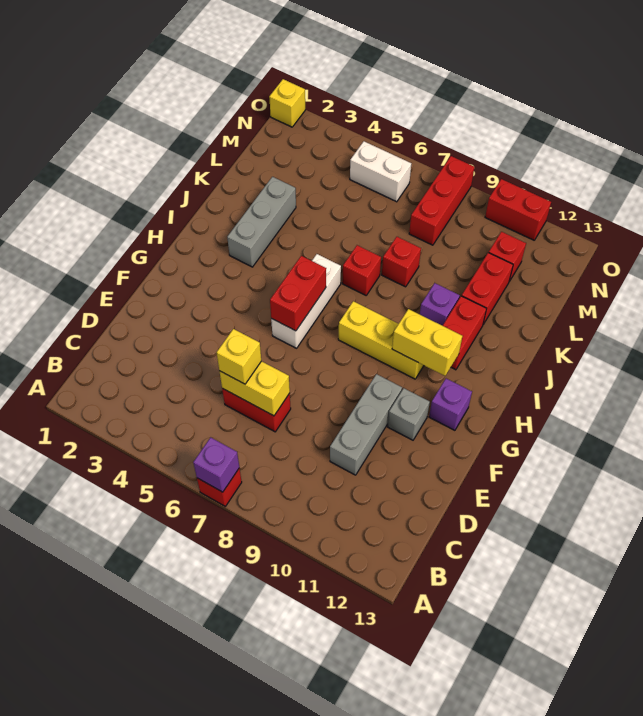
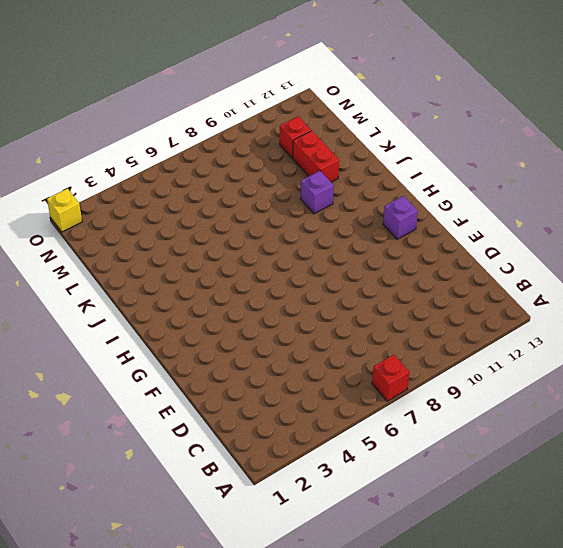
none -> red 1x2 brick [222,388,291,432]
none -> grey 1x3 brick [330,374,402,475]
none -> grey 1x1 brick [387,388,430,440]

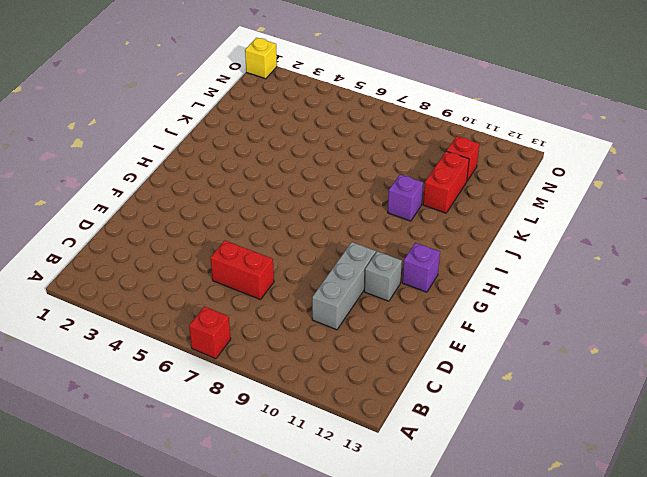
none -> white 1x3 brick [271,254,341,348]
none -> yellow 1x3 brick [338,301,424,379]
none -> grey 1x3 brick [227,177,296,267]

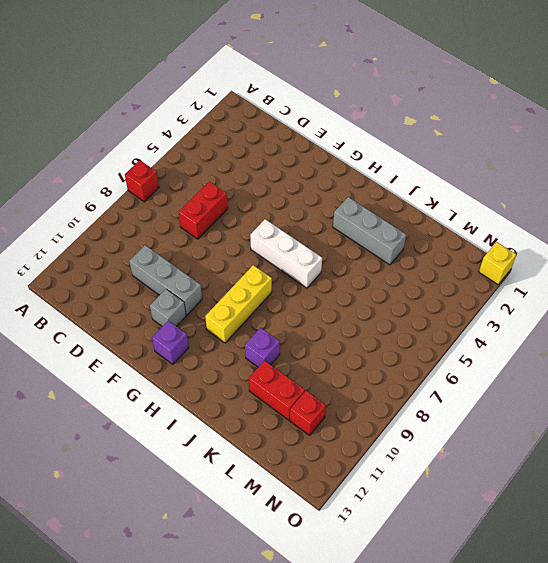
none -> red 1x2 brick [443,296,487,370]
none -> red 1x1 brick [342,245,381,295]
none -> red 1x1 brick [382,237,421,287]

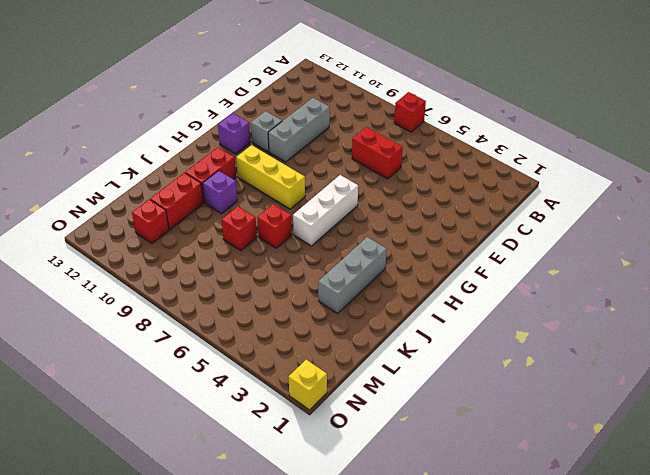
none -> red 1x3 brick [409,156,475,245]
none -> white 1x2 brick [350,141,411,202]
none -> red 1x2 brick [485,179,551,240]

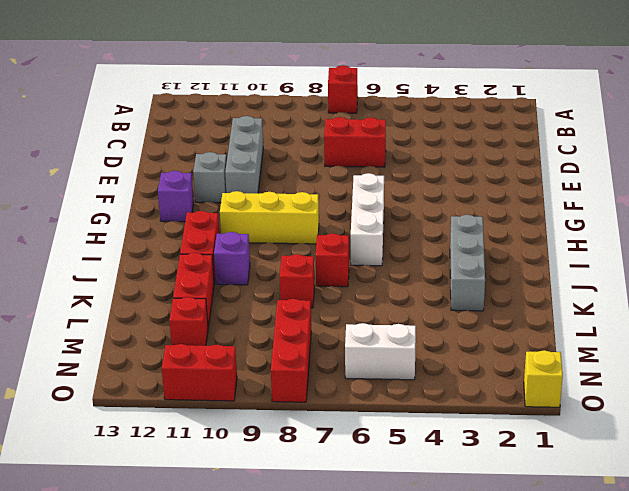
none -> purple 1x1 brick [193,437,239,492]
none -> yellow 1x2 brick [219,361,290,416]
none -> red 1x2 brick [270,256,326,331]

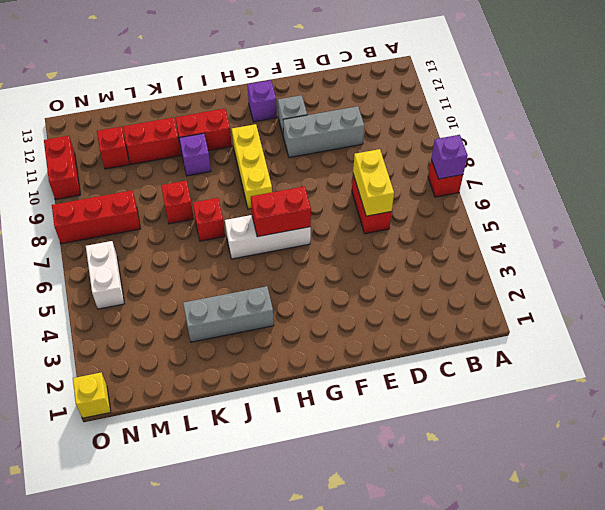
none -> yellow 1x2 brick [392,309,462,376]
none -> yellow 1x1 brick [217,329,261,384]

